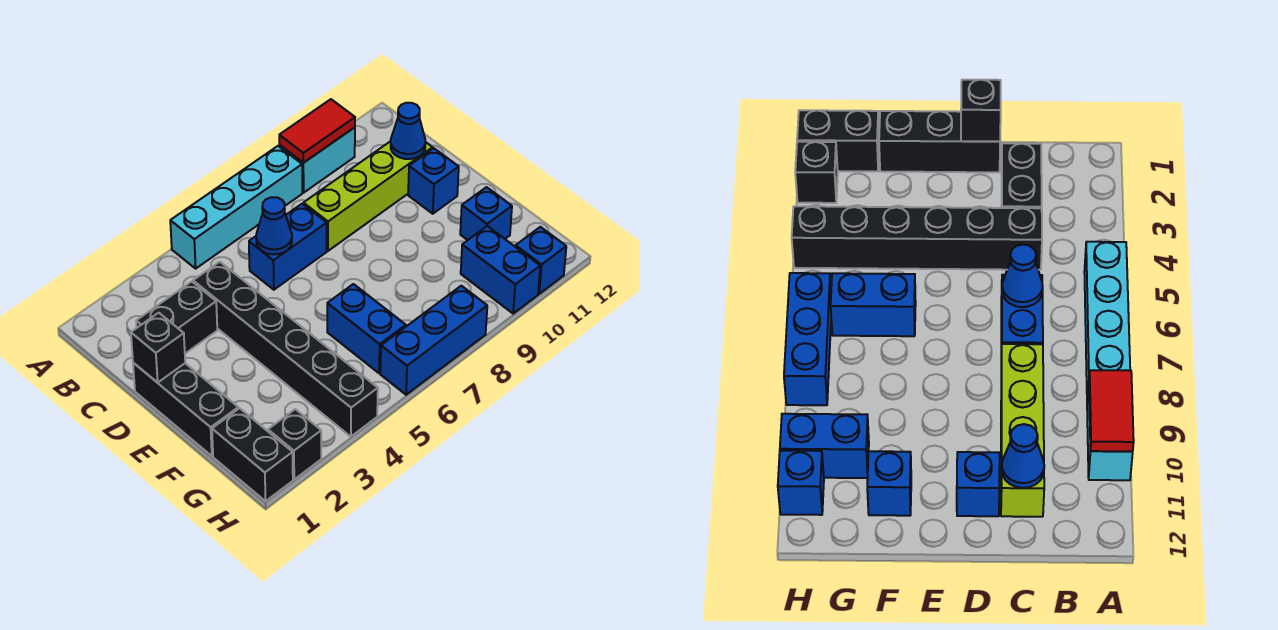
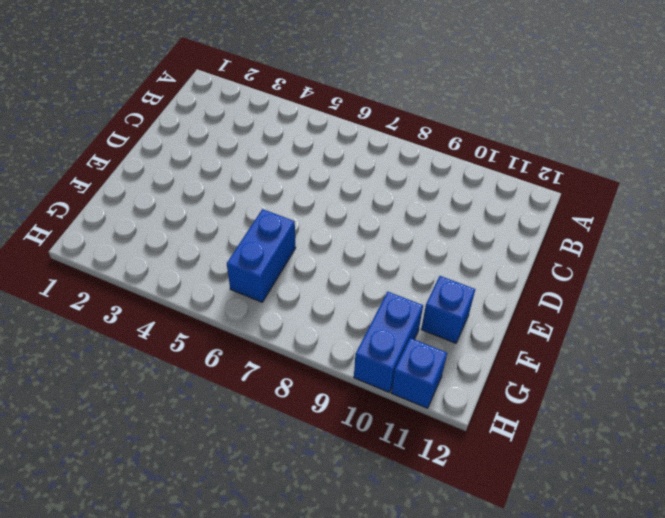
none -> cyan 1x4 brick [170,146,302,268]
none -> cyan 1x2 brick [279,127,355,193]
none -> black 1x2 brick [136,282,217,353]

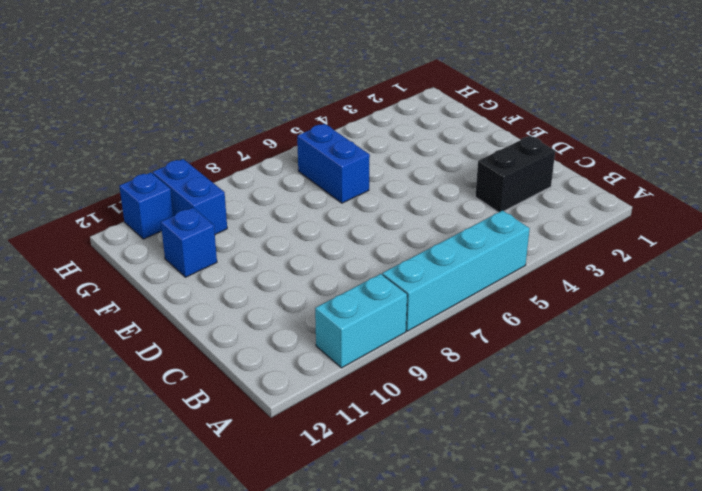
none -> black 1x6 brick [193,262,378,437]
none -> blue 1x2 brick [249,204,327,290]
none -> lime 1x4 brick [303,141,433,251]

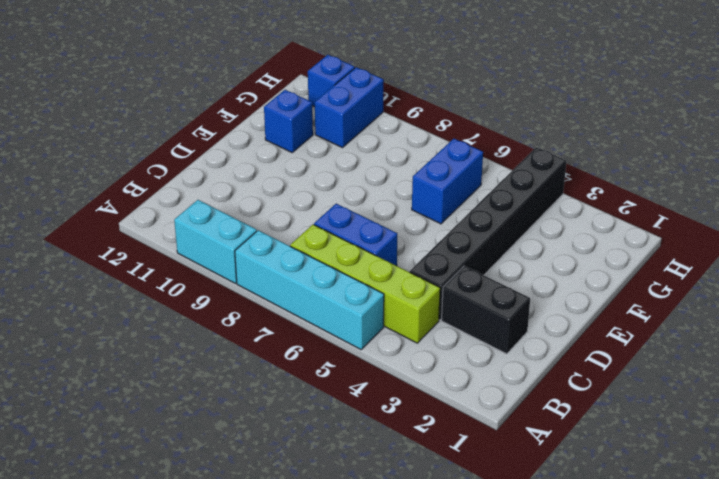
lime 1x4 brick [290,225,440,343] -> lime 1x4 brick moved to [303,141,433,251]
none -> black 1x3 brick [133,363,238,456]
none -> blue 1x1 brick [408,148,459,214]
none -> black 1x2 brick [212,408,293,501]

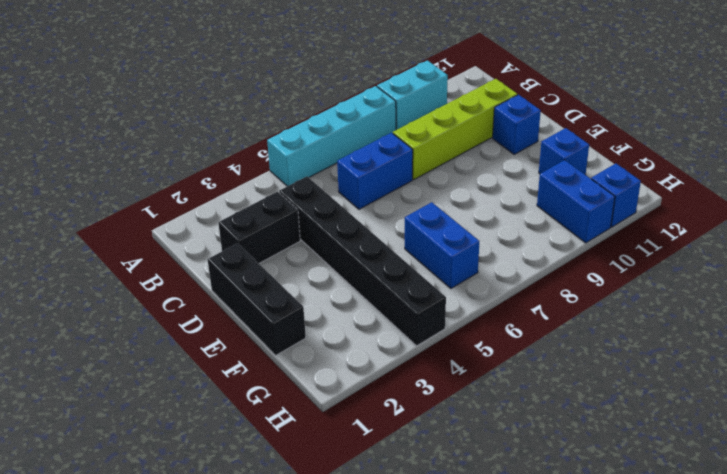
none -> black 1x2 brick [212,408,293,501]
none -> black 1x1 brick [268,409,321,479]
none -> blue 1x3 brick [380,286,487,395]

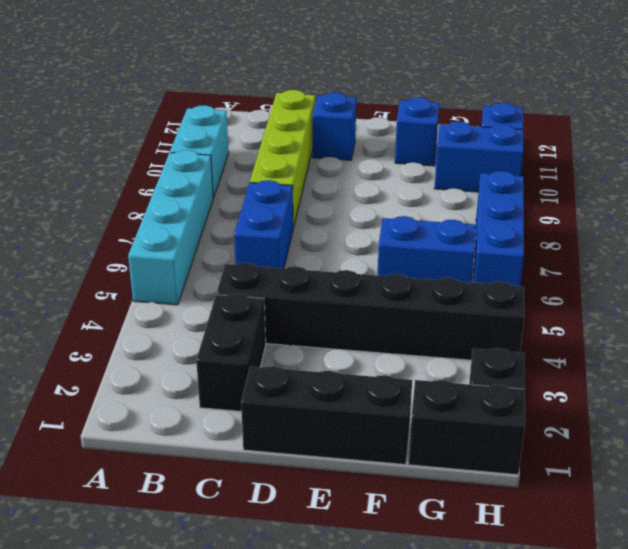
none -> red 1x2 tile [279,99,355,163]
none -> blue 1x1 cone [256,197,292,254]
none -> blue 1x1 cone [391,103,425,159]

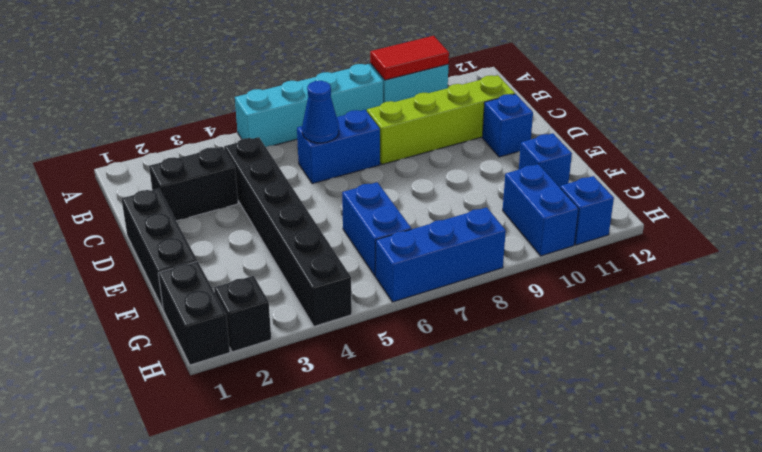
none -> blue 1x1 cone [391,103,425,159]
none -> black 1x1 brick [131,313,185,383]

